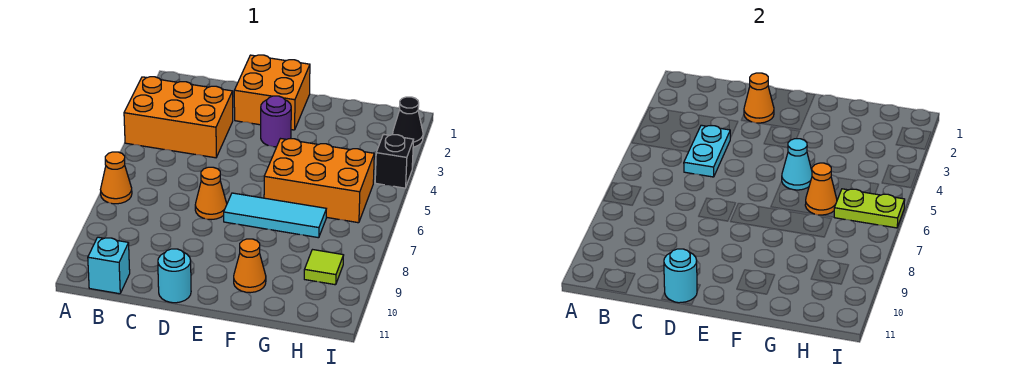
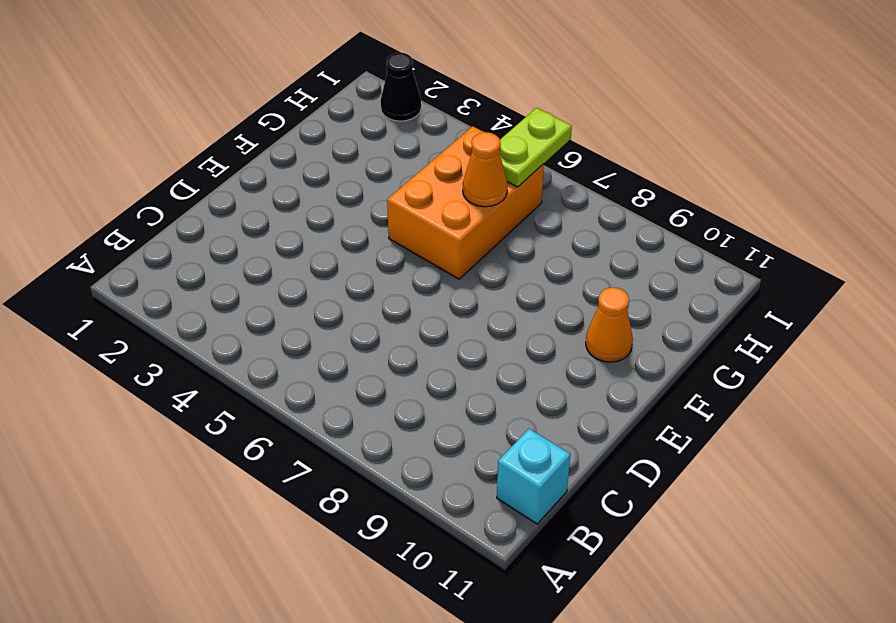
none -> orange 2x3 brick [124,77,233,158]
none -> orange 1x1 cone [100,152,132,204]
none -> orange 2x2 brick [234,55,310,130]

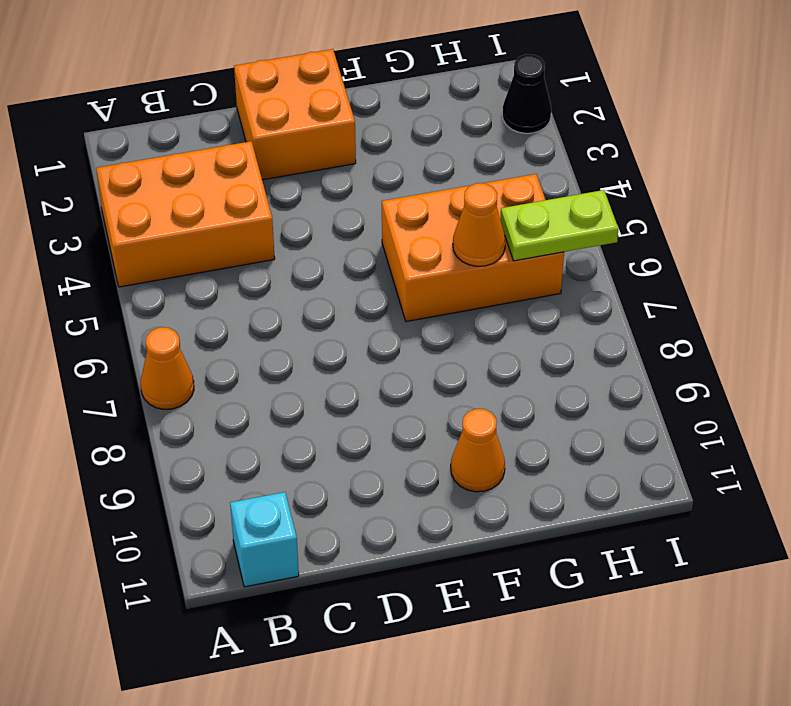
none -> orange 1x1 cone [195,167,227,220]
none -> cyan 1x1 round brick [158,249,191,303]
none -> purple 1x1 round brick [261,96,291,147]

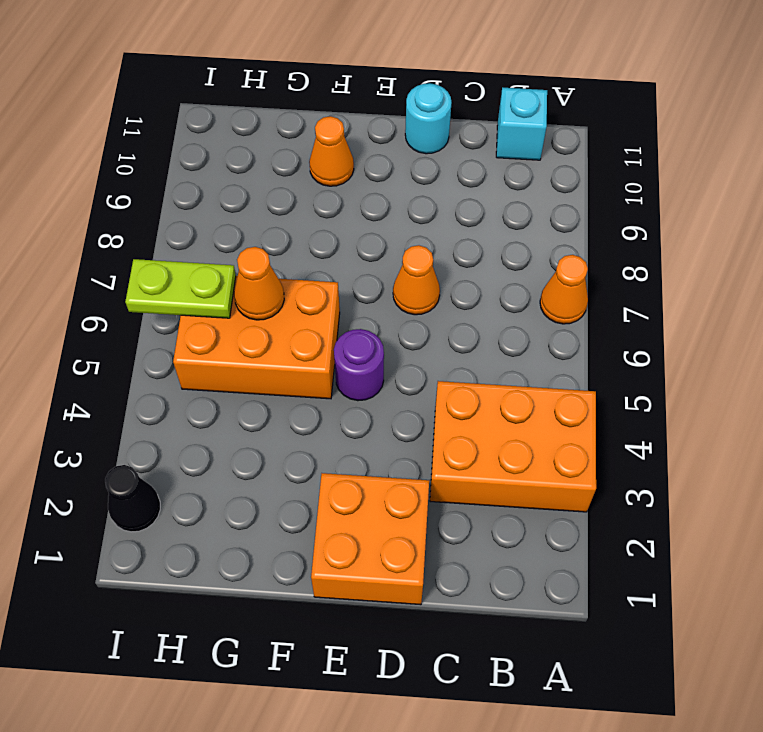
purple 1x1 round brick [334,329,384,401] -> purple 1x1 round brick moved to [261,96,291,147]
none -> cyan 1x3 tile [224,193,326,238]
none -> lime 1x1 tile [304,250,344,285]
none -> black 1x1 brick [375,134,414,188]

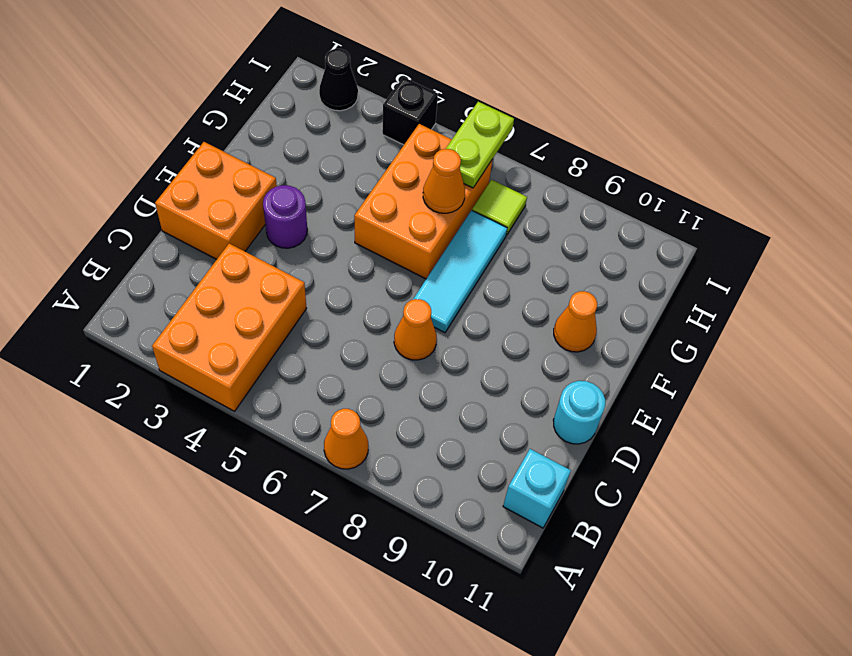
lime 1x1 tile [472,180,527,235] -> lime 1x1 tile moved to [304,250,344,285]
none -> cyan 1x2 plate [684,125,730,177]
none -> orange 1x1 cone [744,73,774,123]
none -> cyan 1x1 round brick [664,249,697,303]

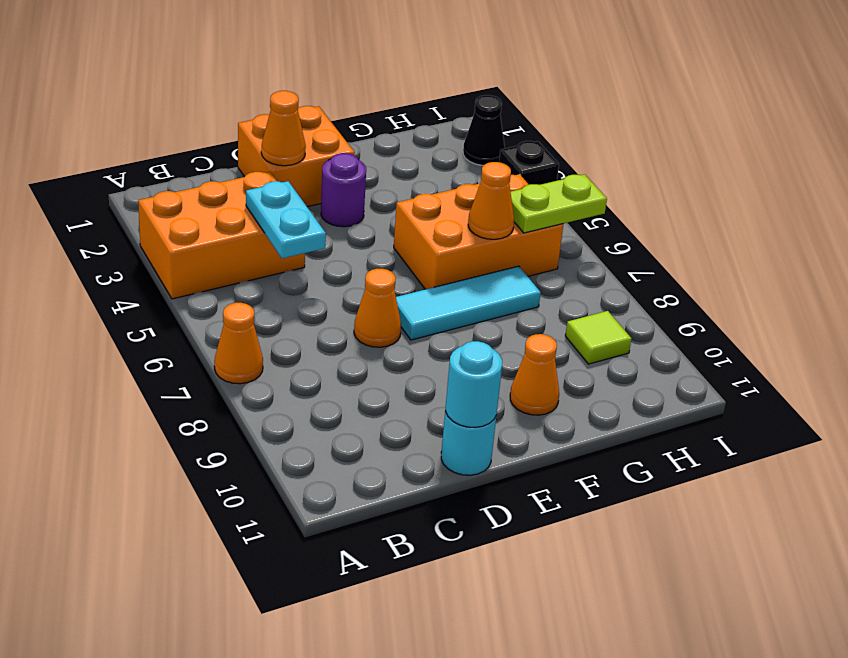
none -> cyan 1x1 brick [88,237,130,294]
none -> cyan 1x1 cone [782,139,812,190]

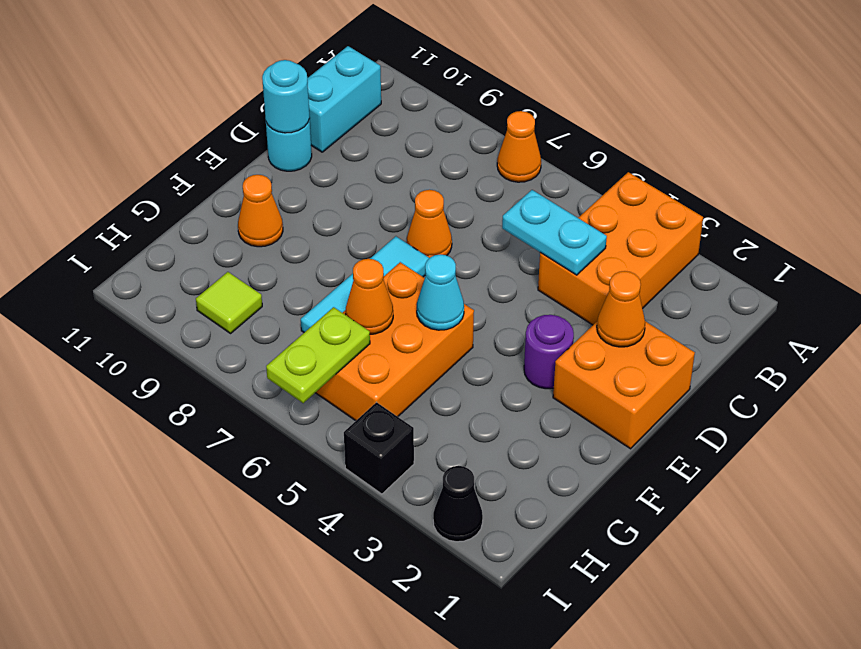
cyan 1x2 brick [307,46,381,152] -> cyan 1x1 brick [88,237,130,294]

